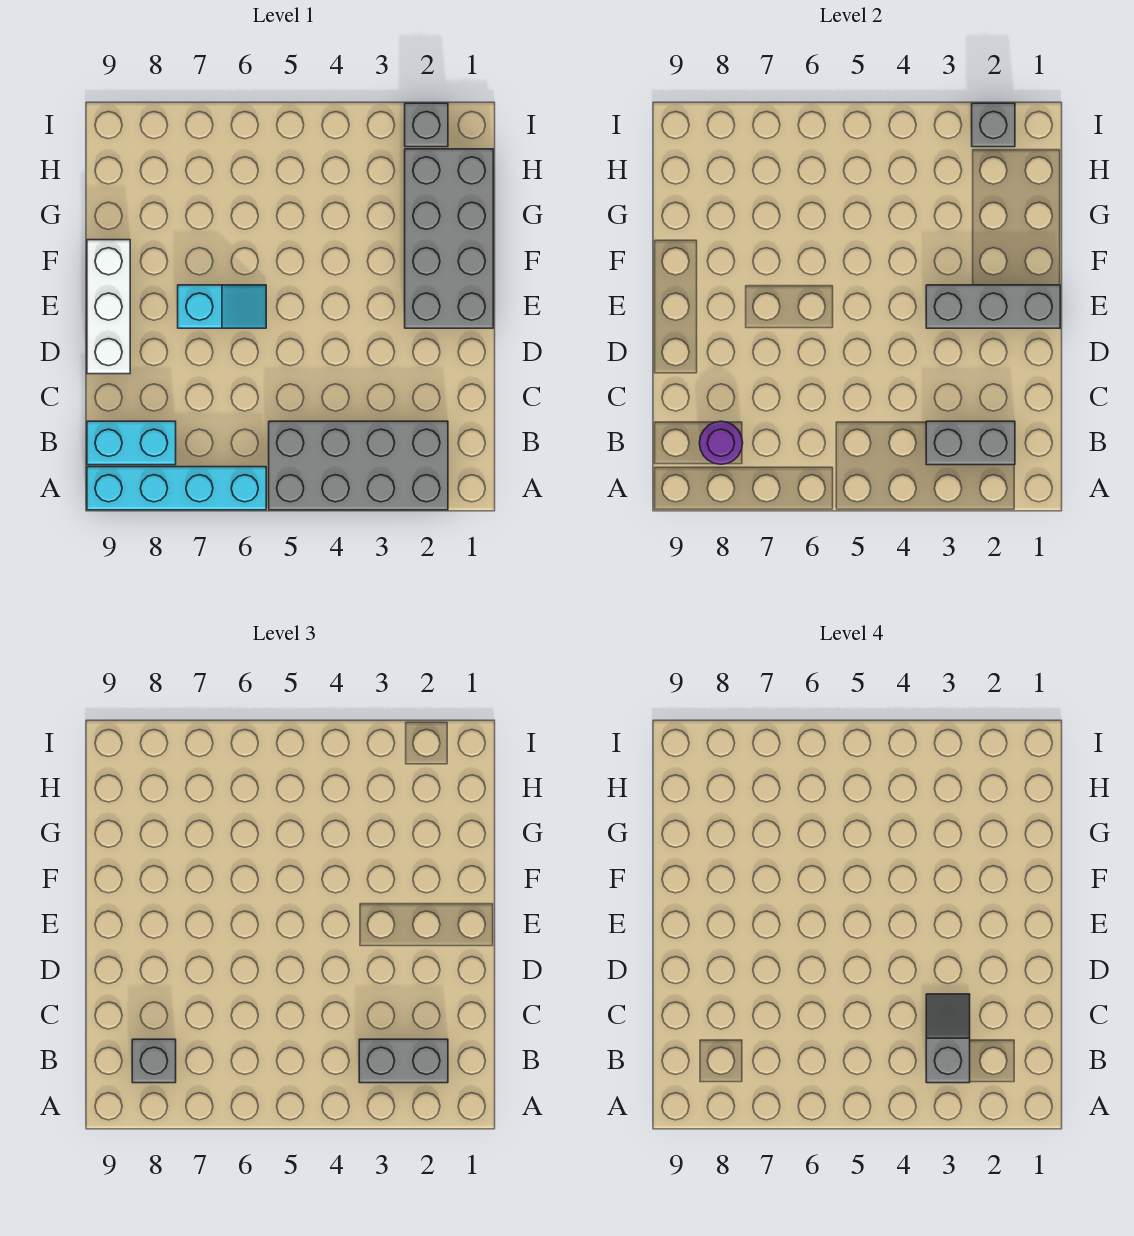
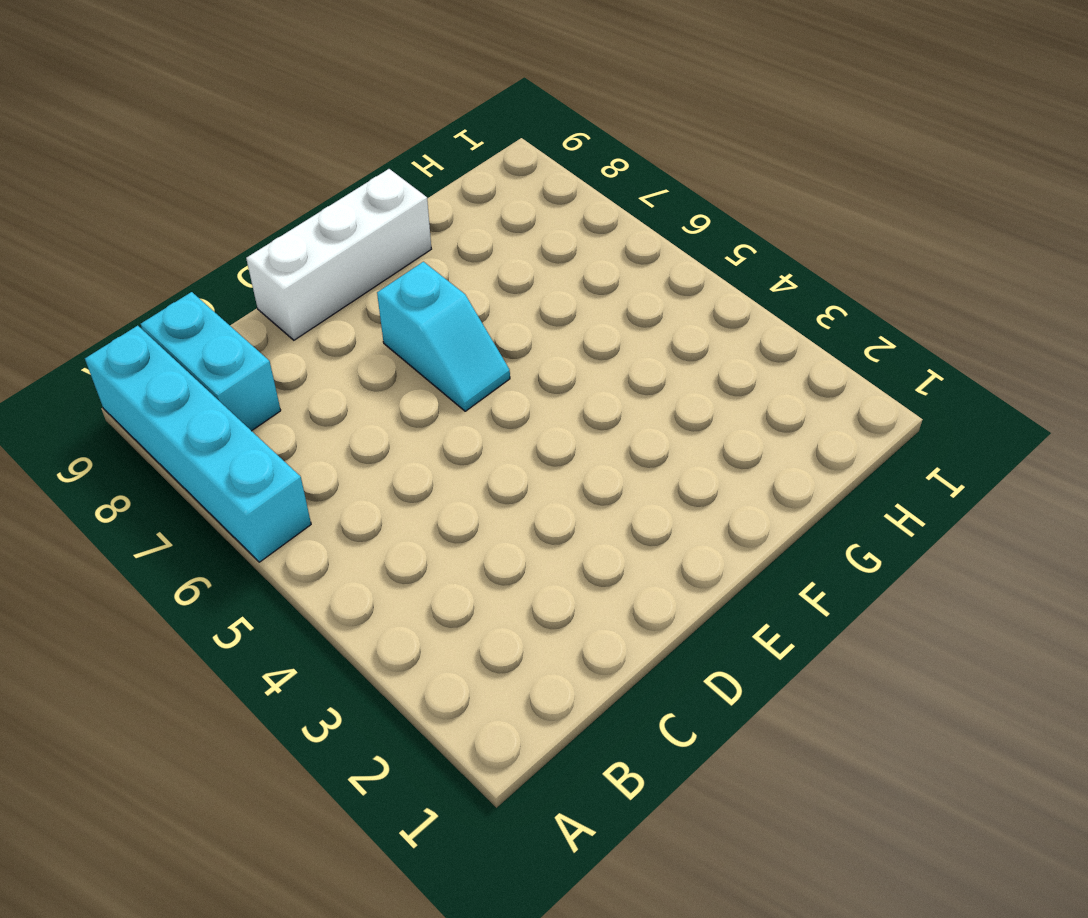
none -> grey 2x4 brick [269,421,448,510]
none -> grey 2x4 brick [405,149,493,328]
none -> grey 1x1 brick [405,103,448,147]

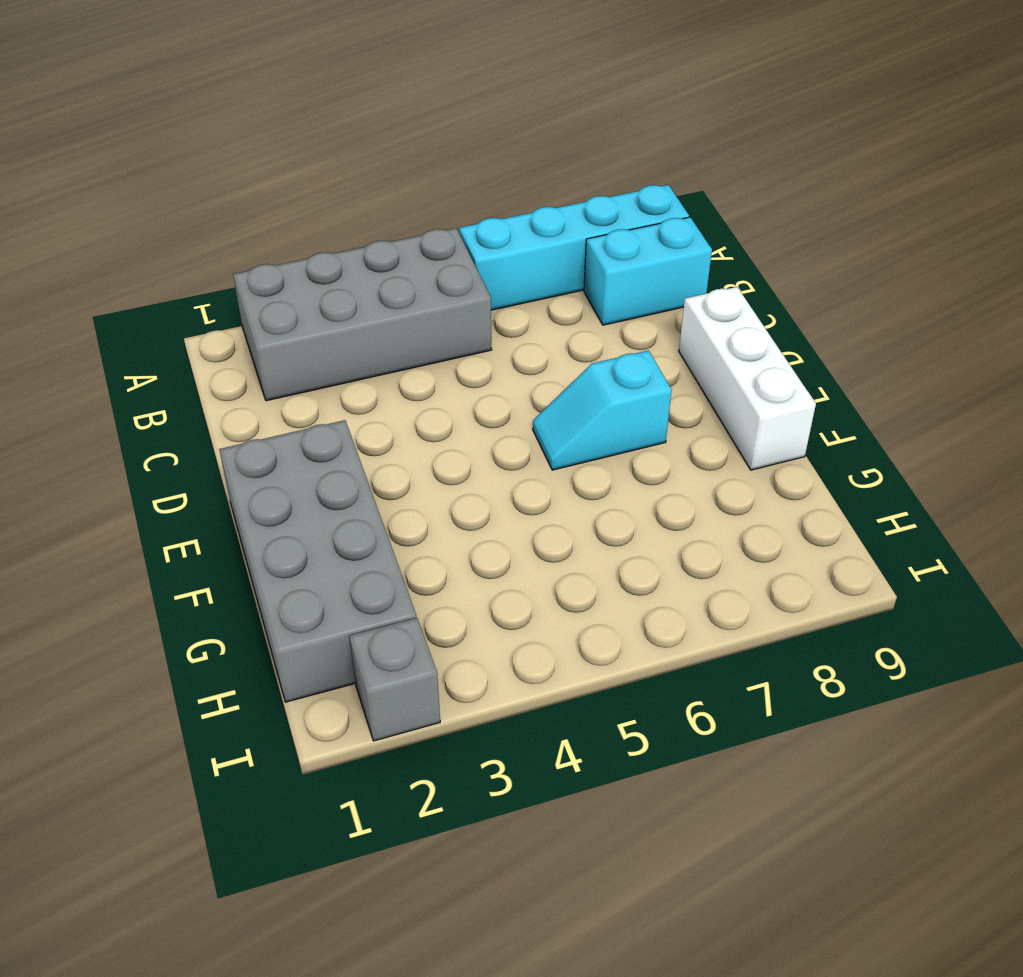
none -> grey 1x2 brick [926,421,1015,465]
none -> purple 1x1 round brick [699,421,743,464]
none -> grey 1x3 brick [926,285,1060,328]

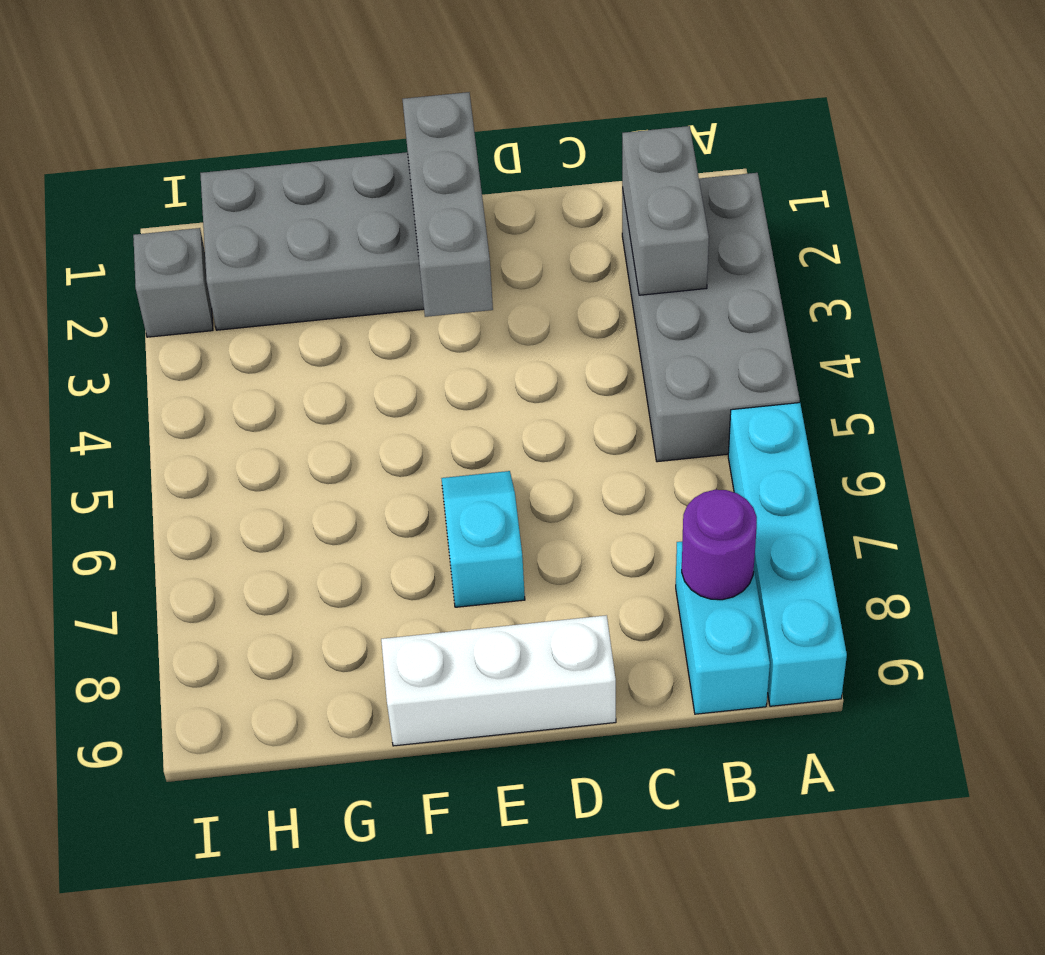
none -> grey 1x1 brick [972,103,1015,147]
none -> grey 1x2 brick [359,1039,448,1083]
none -> grey 1x1 brick [132,1039,176,1083]

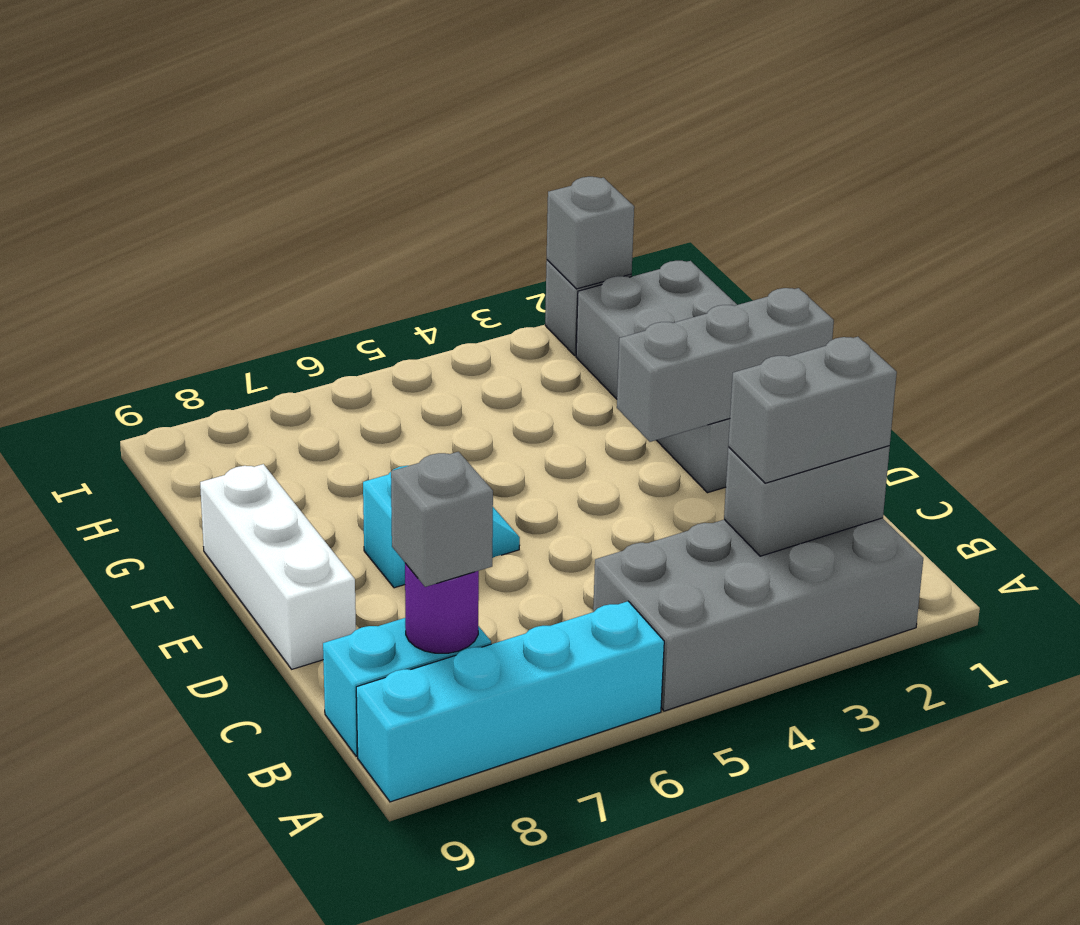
none -> grey 1x2 slope [926,994,970,1083]

